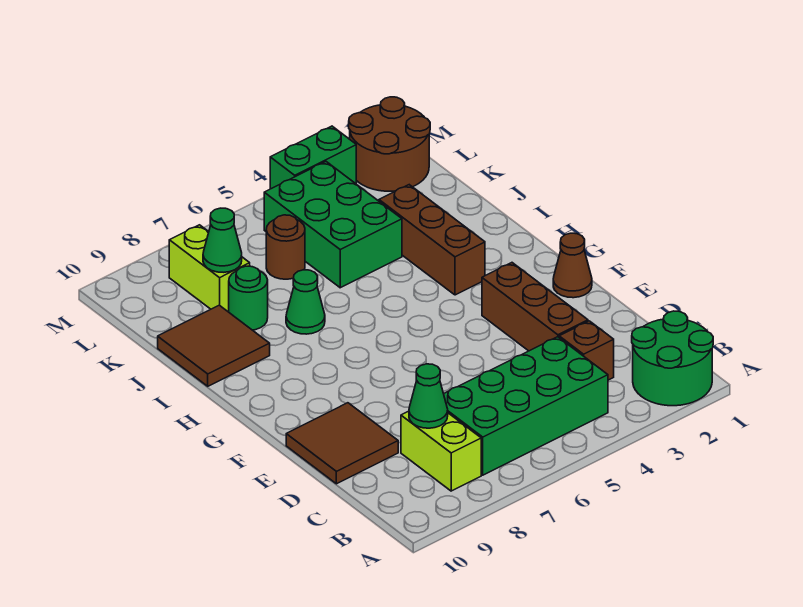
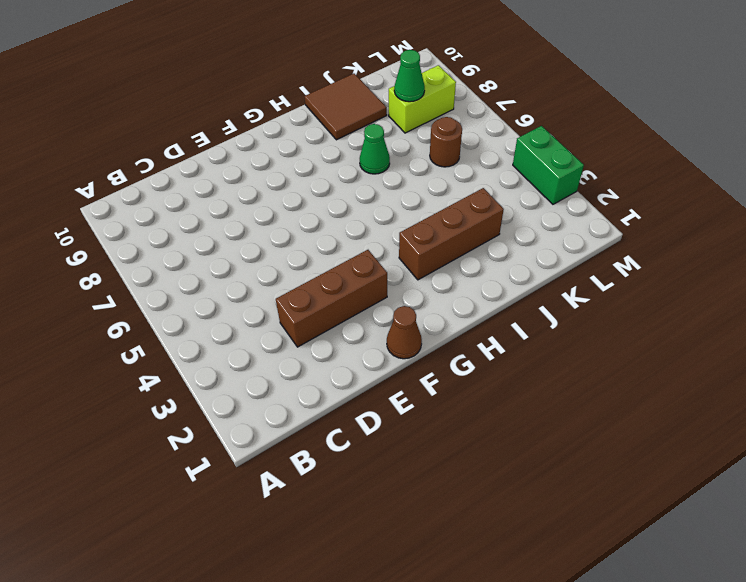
none -> green 2x2 round brick [632,311,713,406]
none -> green 2x4 brick [444,337,608,475]
none -> lime 1x2 brick [401,411,481,491]

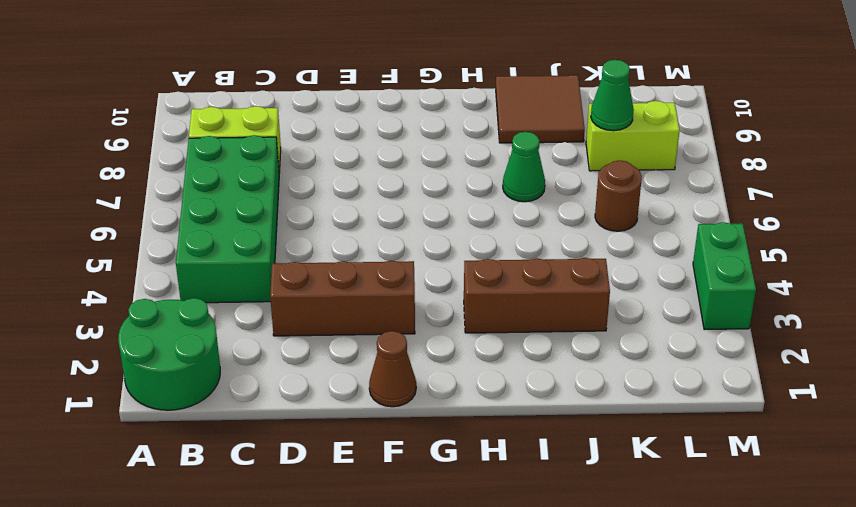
none -> brown 1x1 brick [559,321,614,380]
none -> brown 2x2 tile [286,403,398,484]
none -> green 2x3 brick [264,162,402,288]

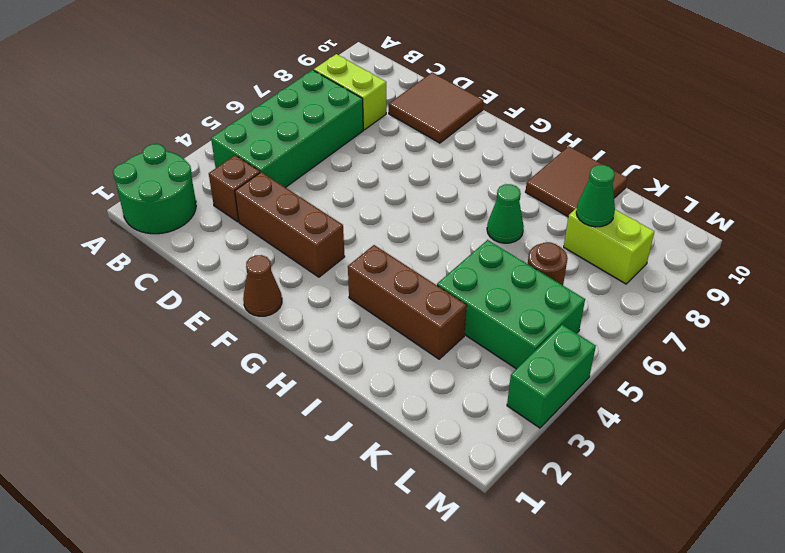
none -> green 1x1 round brick [229,266,268,330]
none -> brown 2x2 round brick [349,97,430,191]
none -> green 1x1 cone [409,364,448,428]

